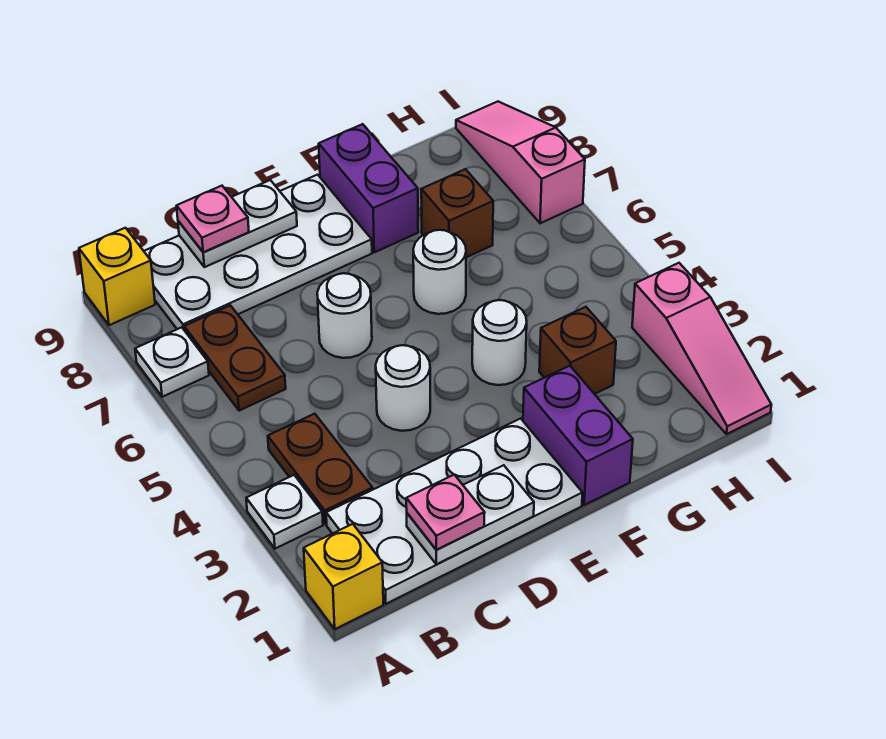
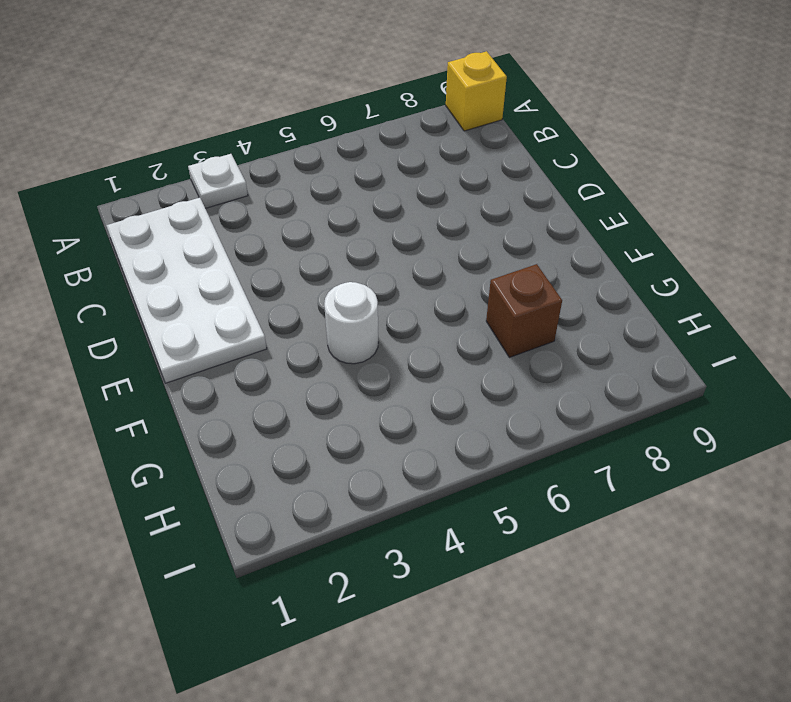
none -> yellow 1x1 brick [304,524,383,629]
none -> white 1x1 plate [135,327,209,397]
none -> brown 1x2 plate [268,414,373,524]

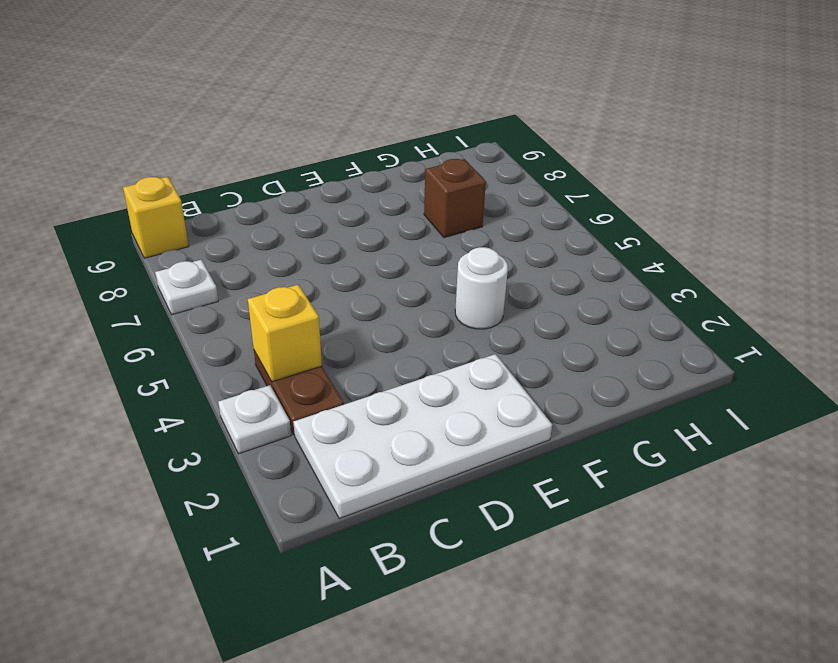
yellow 1x1 brick [248,285,322,382] -> yellow 1x1 brick moved to [304,524,383,629]
none -> brown 1x2 plate [184,305,286,411]
none -> white 2x4 plate [144,175,372,331]
none -> white 1x1 round brick [376,345,430,431]

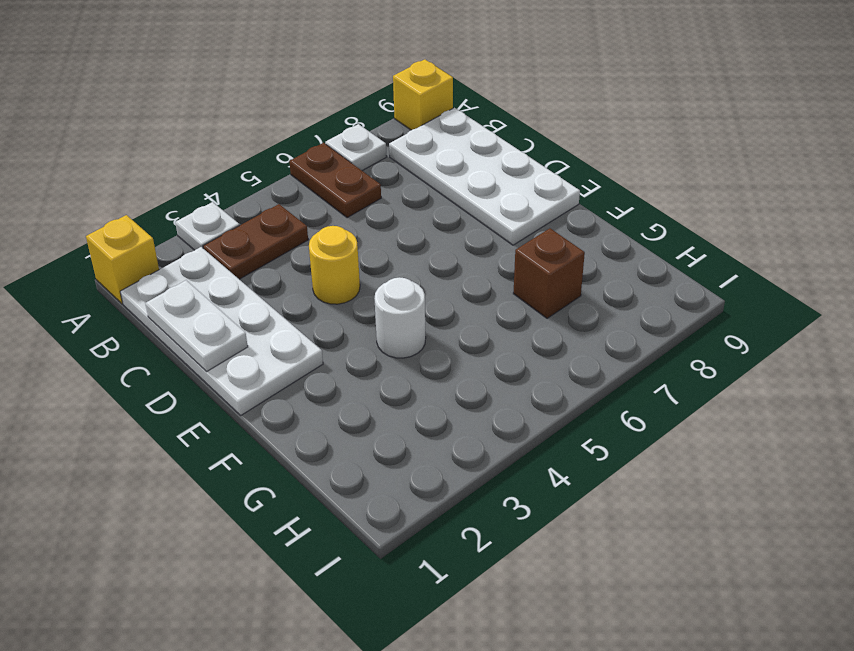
brown 1x2 plate [289,143,381,218] -> brown 1x2 plate turned to [184,305,286,411]
yellow 1x1 round brick [309,226,360,304] -> white 1x1 round brick [376,345,430,431]
none -> white 1x1 round brick [317,273,372,358]
none -> purple 1x2 brick [523,366,633,505]
none -> white 1x1 round brick [413,230,466,314]

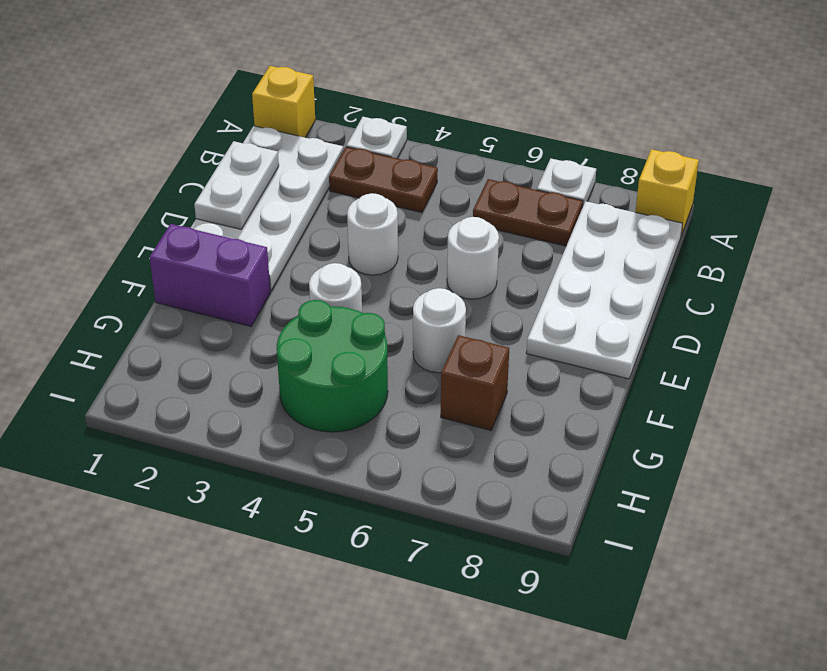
green 2x2 round brick [277,300,388,432] -> none
none -> purple 1x2 brick [319,124,418,252]
none -> brown 1x1 brick [539,307,616,394]
none -> pink 1x3 slope [632,263,771,434]

